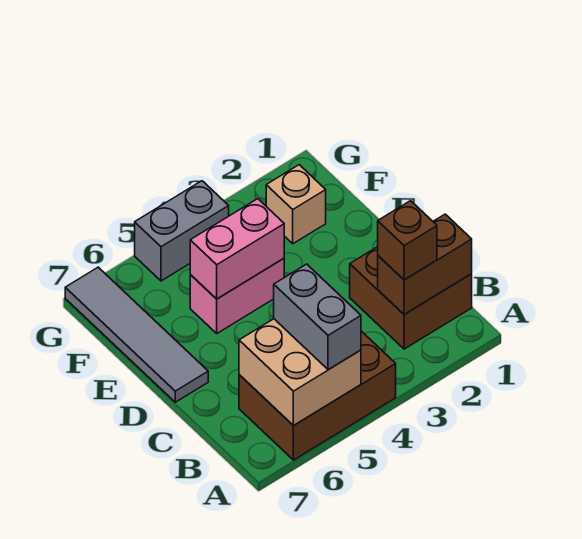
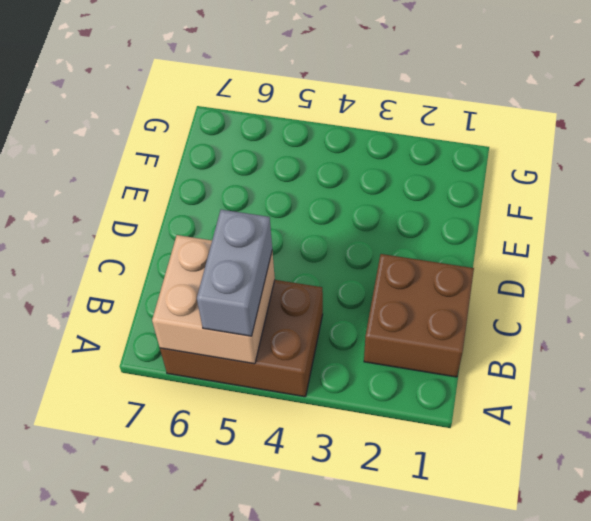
none -> grey 1x4 tile [65,267,208,402]
none -> pink 1x2 brick [190,259,284,333]

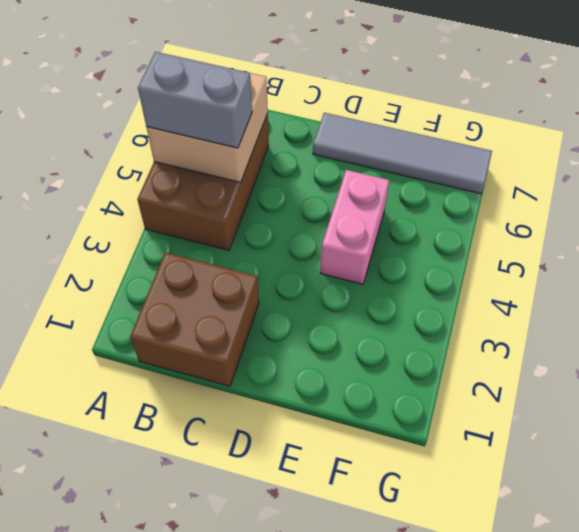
none -> tan 1x1 brick [266,165,326,244]
none -> grey 1x2 brick [135,181,229,281]

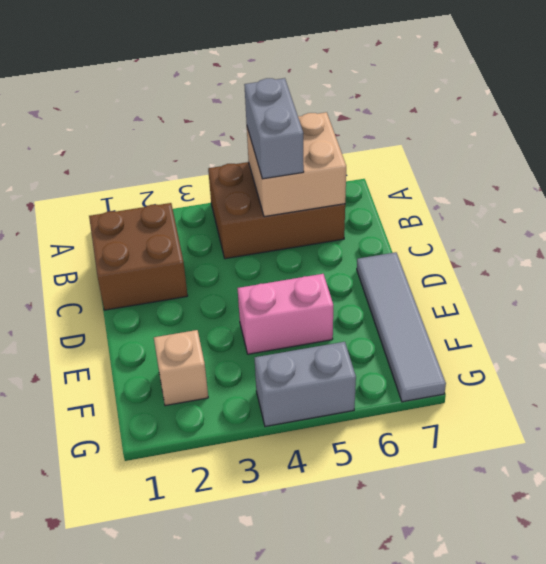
none -> brown 1x2 brick [378,214,472,315]
none -> pink 1x2 brick [190,199,284,299]

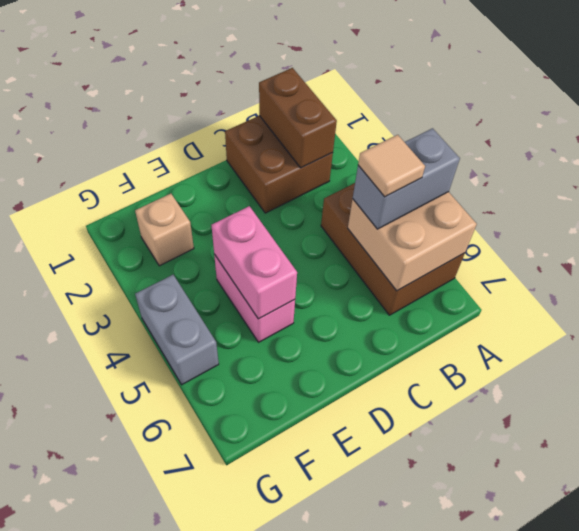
tan 1x1 tile [358,135,425,197] -> none
none -> grey 1x4 tile [65,267,208,402]
none -> brown 1x1 brick [378,201,437,280]

